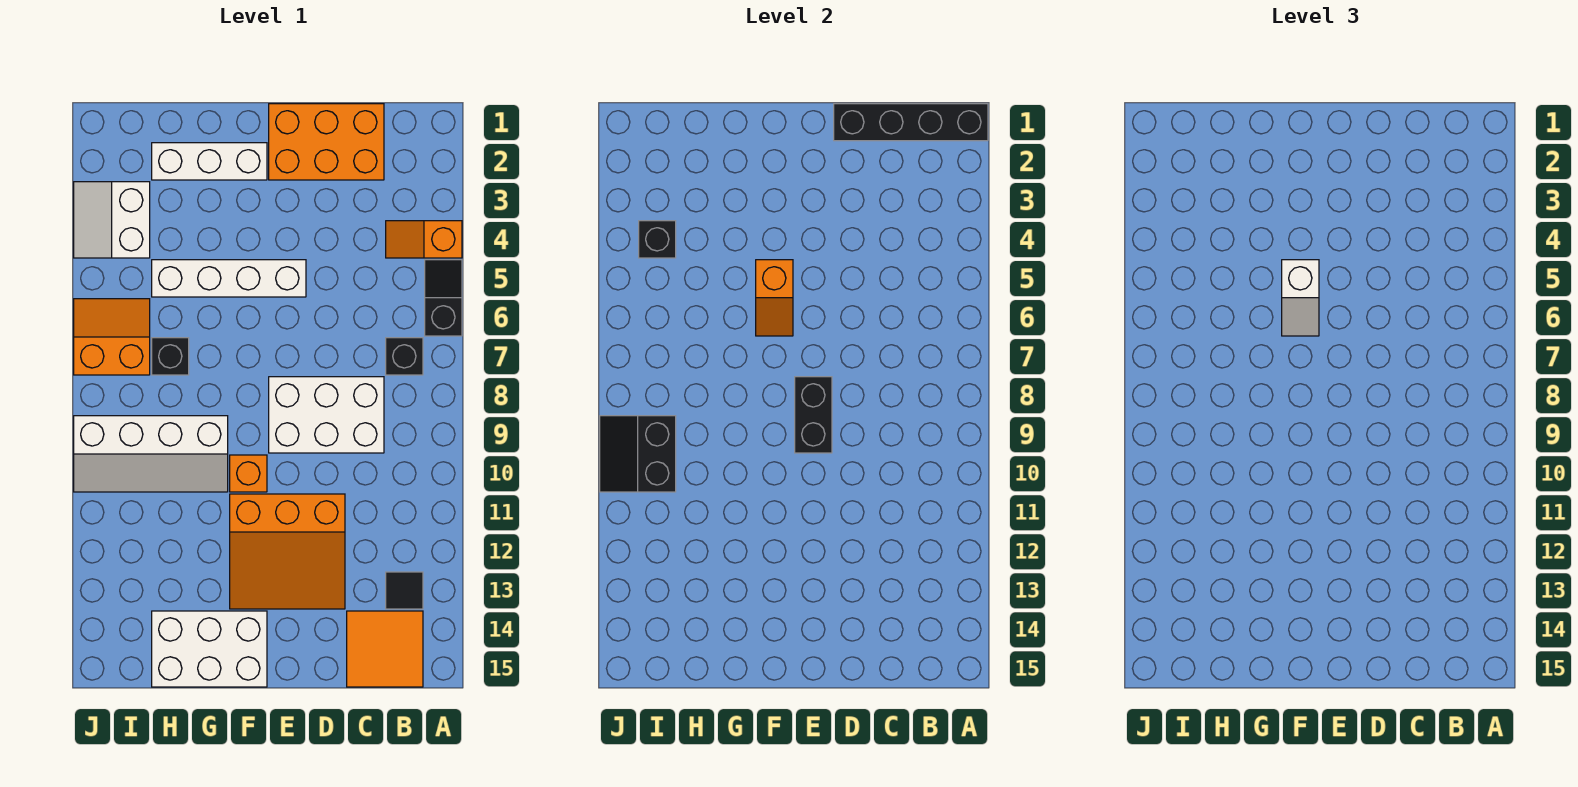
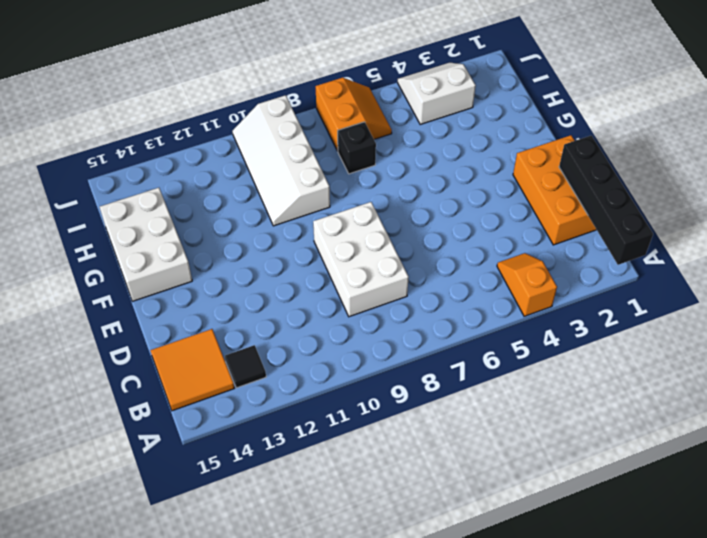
none -> black 1x2 slope [425,260,462,336]
none -> black 1x1 brick [386,338,423,375]
none -> orange 3x3 slope [230,494,345,609]

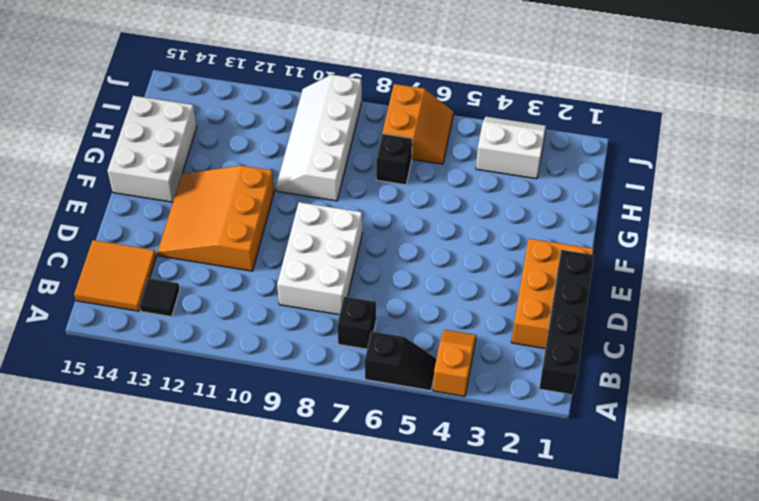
none -> white 1x4 brick [152,260,306,297]
none -> white 1x3 brick [152,143,267,180]
none -> orange 1x1 brick [230,455,267,492]

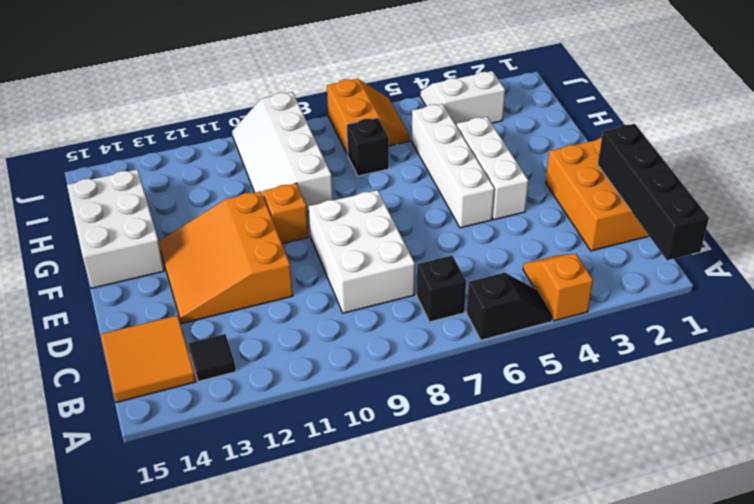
white 1x3 brick [457,117,528,220] -> white 1x3 brick moved to [152,143,267,180]
none -> black 1x2 brick [795,377,832,453]
none -> orange 1x2 slope [756,260,793,336]
none -> black 1x1 brick [639,221,676,258]

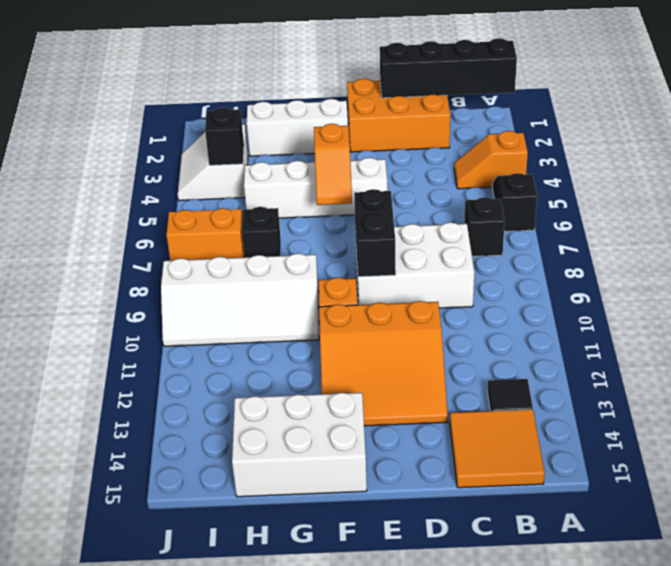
none -> black 2x2 slope [600,416,676,492]
none -> white 1x2 slope [1282,260,1319,336]

